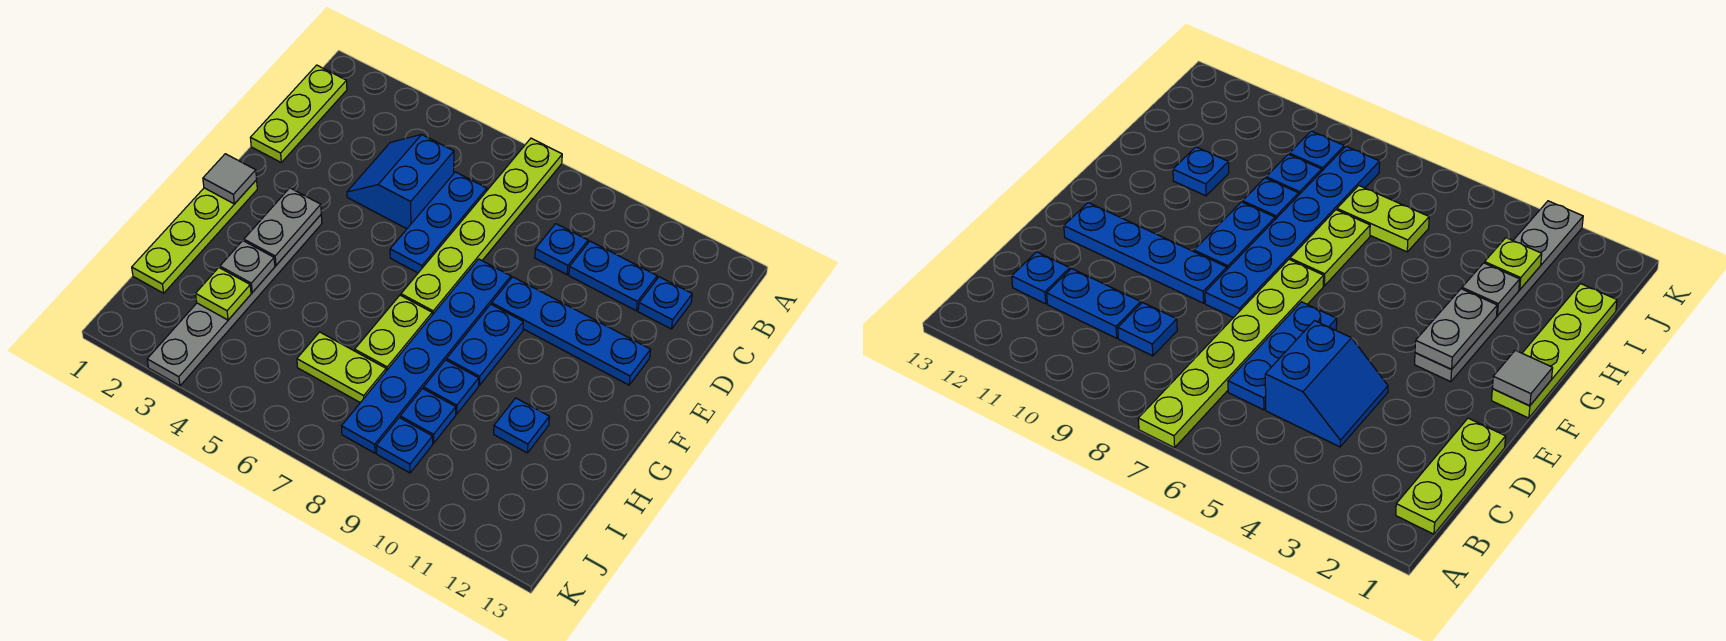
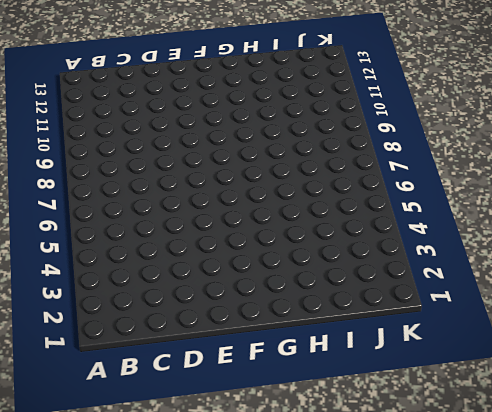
none -> lime 1x6 plate [401,138,562,315]
none -> lime 1x3 plate [251,65,347,162]
none -> blue 2x2 slope [347,135,454,229]

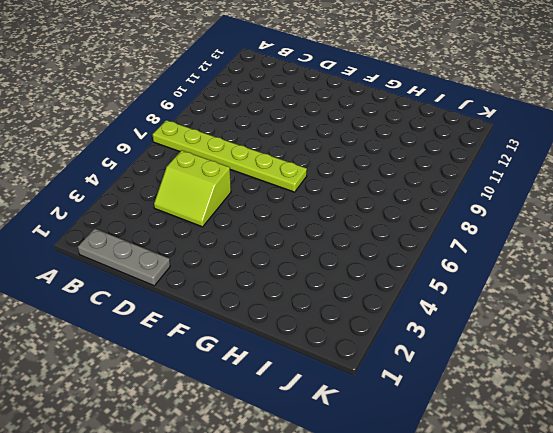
grey 1x3 plate [78,229,170,286] -> lime 1x3 plate [251,65,347,162]
lime 2x2 slope [154,150,231,227] -> blue 2x2 slope [347,135,454,229]
none -> blue 1x3 plate [390,172,487,273]
none -> blue 1x1 plate [535,224,588,275]
none -> blue 1x2 plate [569,241,657,311]

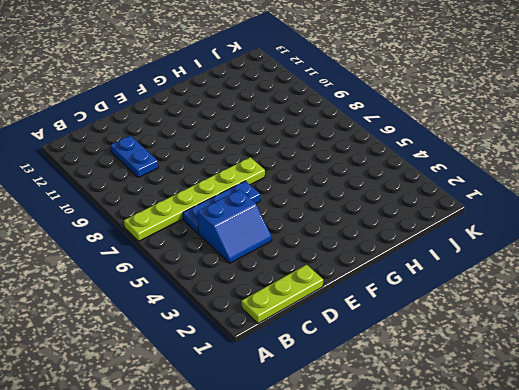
none -> blue 1x1 plate [535,224,588,275]
none -> blue 1x1 plate [638,277,692,329]
none -> blue 1x6 plate [342,259,511,453]

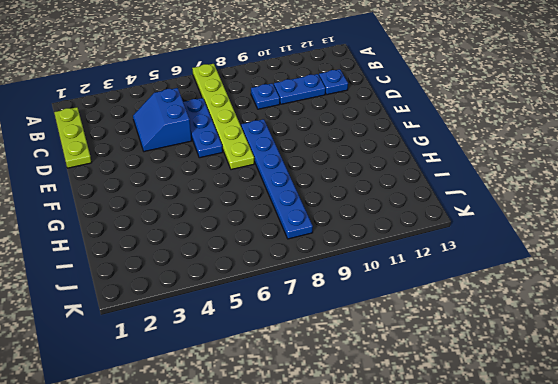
none -> blue 1x4 plate [492,277,651,385]
none -> lime 1x4 plate [132,180,257,293]
none -> grey 1x6 plate [147,215,322,386]

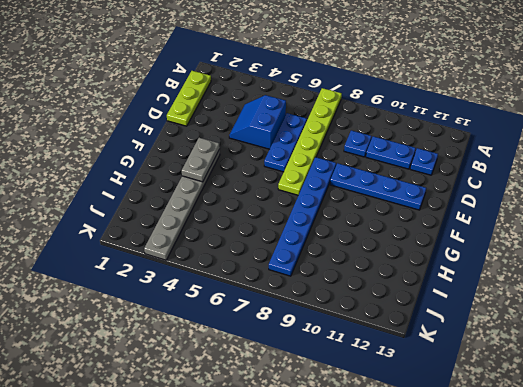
none -> lime 1x4 plate [132,180,257,293]
none -> blue 1x2 plate [447,304,523,385]
none -> lime 1x2 plate [355,295,432,371]

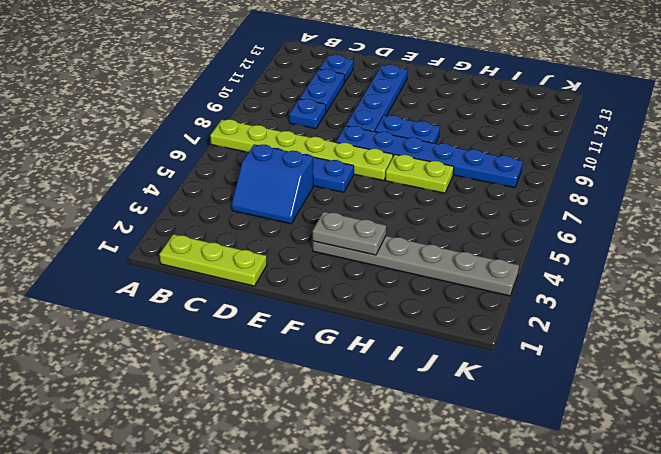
none -> lime 1x4 plate [132,180,257,293]
none -> blue 1x1 plate [424,360,479,414]
none -> blue 1x1 plate [494,398,549,453]

